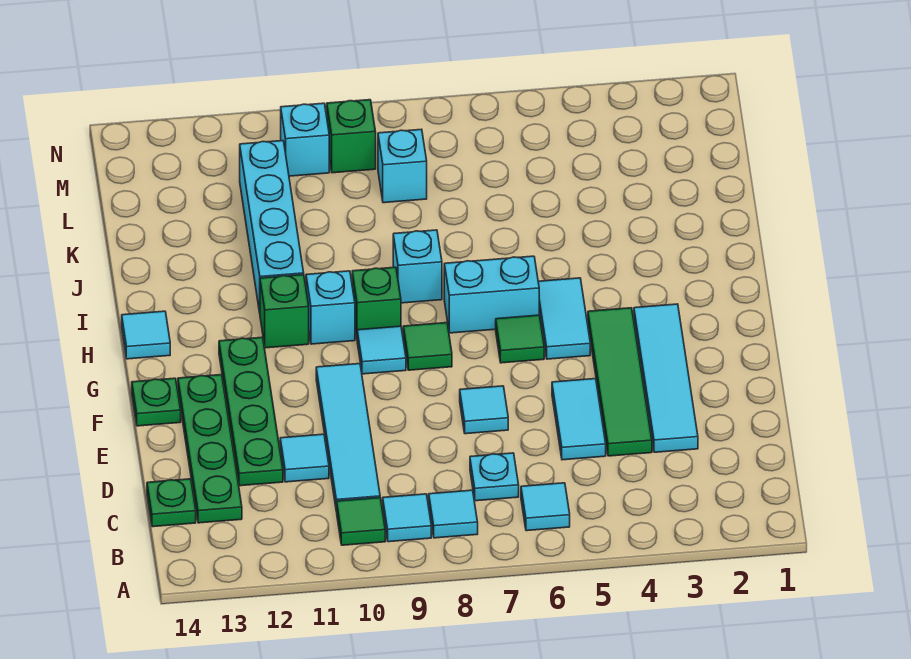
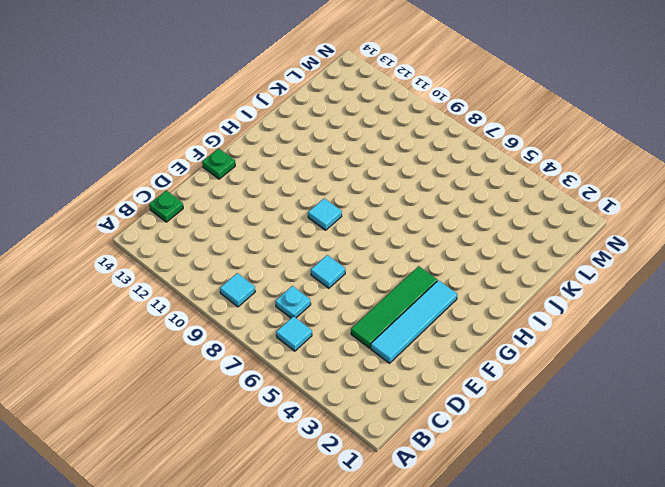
none -> cyan 1x1 tile [429,490,478,538]
none -> green 1x1 tile [337,498,385,545]
none -> cyan 1x4 tile [316,364,380,512]

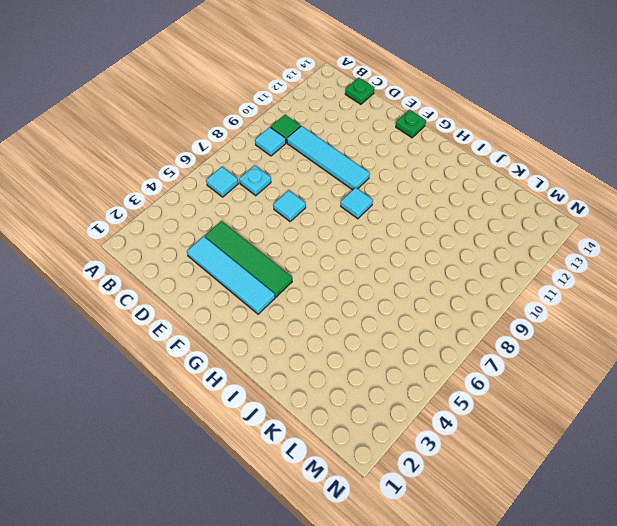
none -> cyan 1x1 tile [429,490,478,538]
none -> green 1x4 plate [178,375,242,523]
none -> cyan 1x2 tile [552,379,606,460]

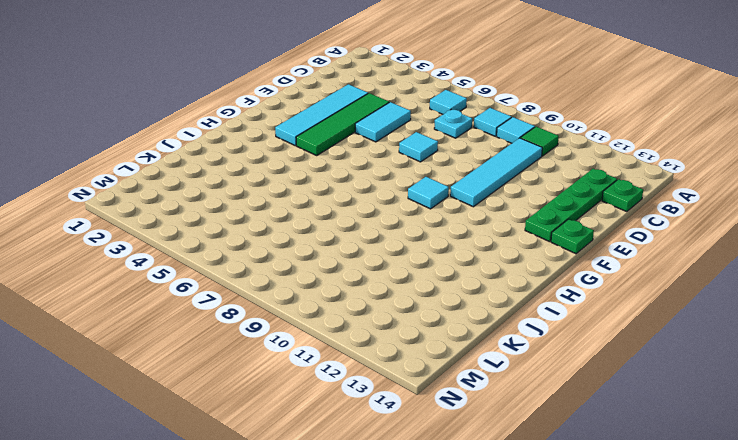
none -> cyan 1x1 tile [280,434,329,482]
none -> green 1x4 plate [219,337,283,486]
none -> cyan 1x2 tile [538,278,590,359]

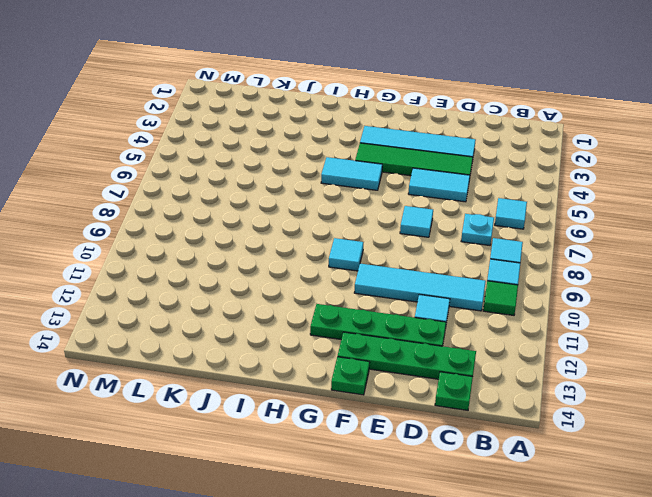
none -> green 1x1 tile [496,315,544,363]
none -> green 1x1 tile [403,323,452,370]
none -> cyan 1x2 brick [444,256,539,333]

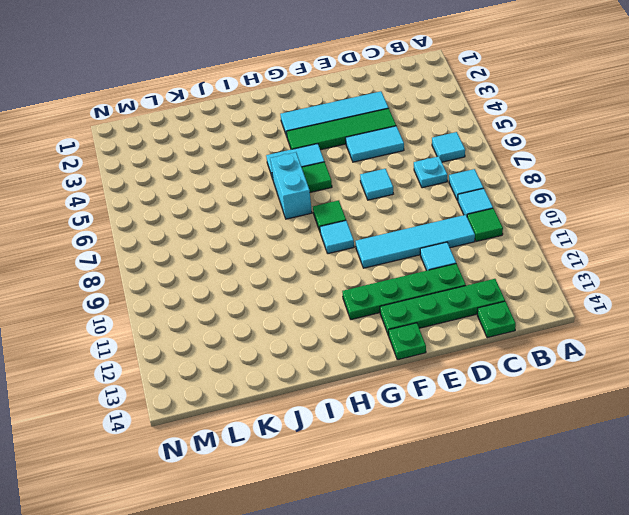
none -> green 1x1 brick [352,267,401,337]
none -> cyan 1x1 brick [306,271,355,344]
none -> green 1x1 brick [260,275,309,348]

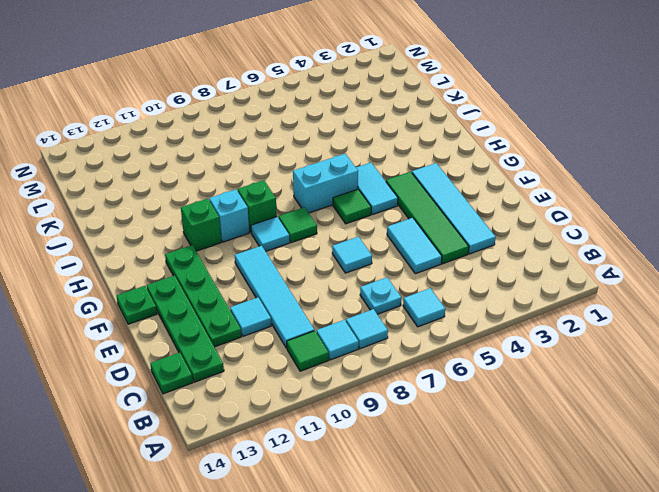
none -> cyan 1x1 tile [122,311,170,359]
none -> cyan 1x1 brick [393,230,442,303]
none -> cyan 1x4 brick [240,141,304,312]

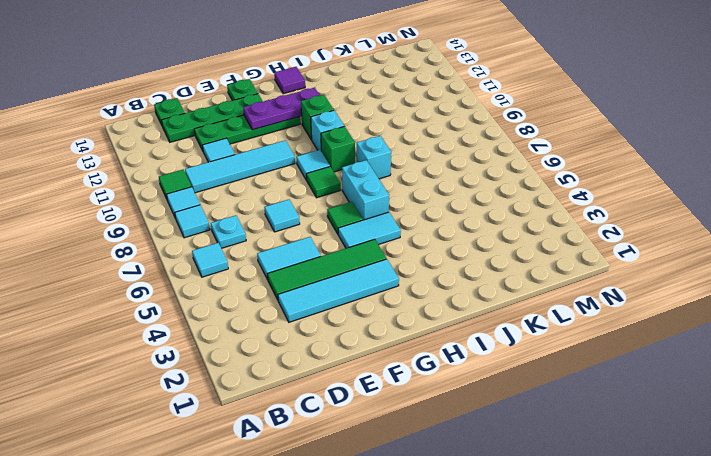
purple 1x3 plate [243,88,320,130] -> none
purple 1x1 tile [274,67,305,94] -> cyan 1x1 tile [122,311,170,359]
none -> cyan 1x4 brick [240,141,304,312]
none -> cyan 1x1 brick [378,129,427,203]
none -> green 1x1 brick [327,100,376,173]

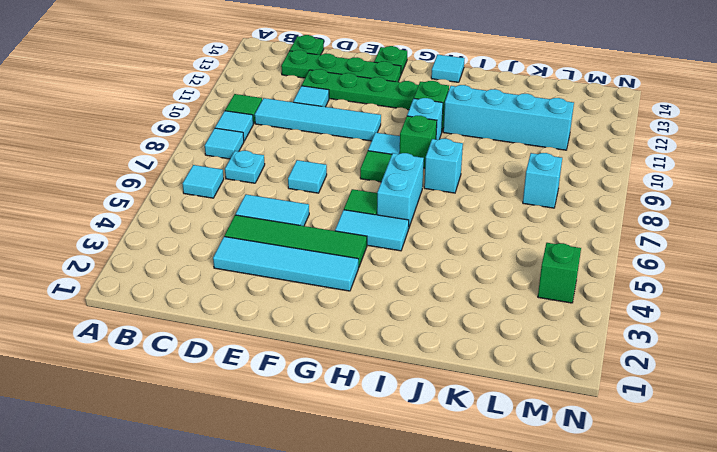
green 1x1 brick [538,243,581,303] -> green 1x1 brick moved to [327,100,376,173]
none -> cyan 1x1 brick [281,103,329,176]

